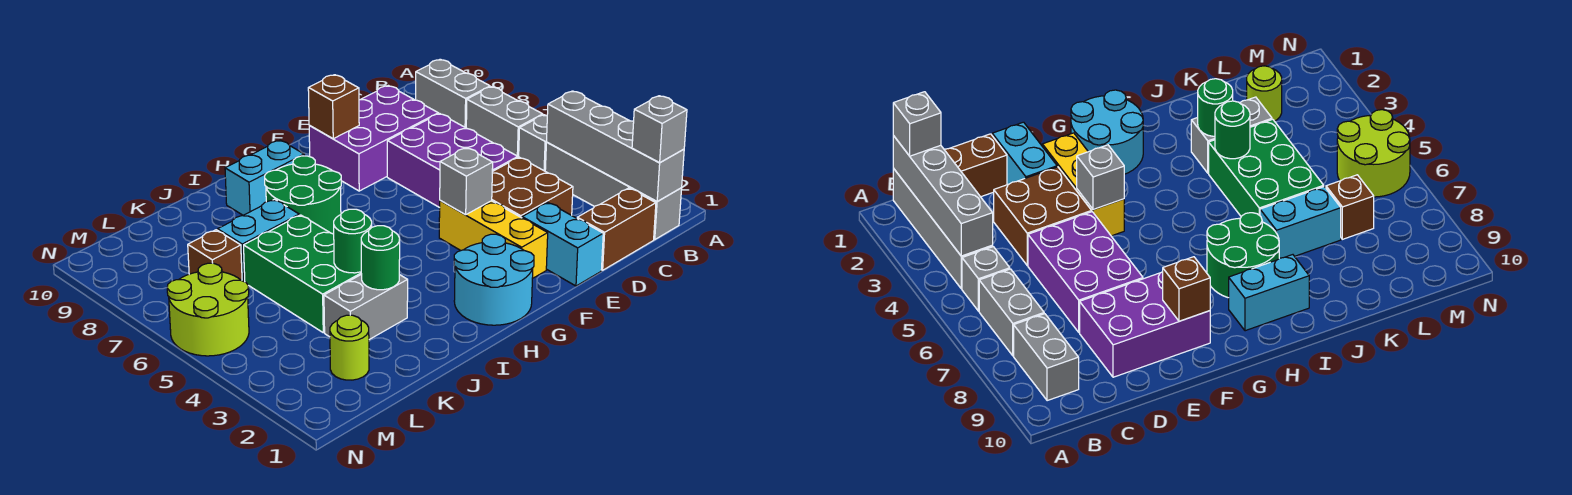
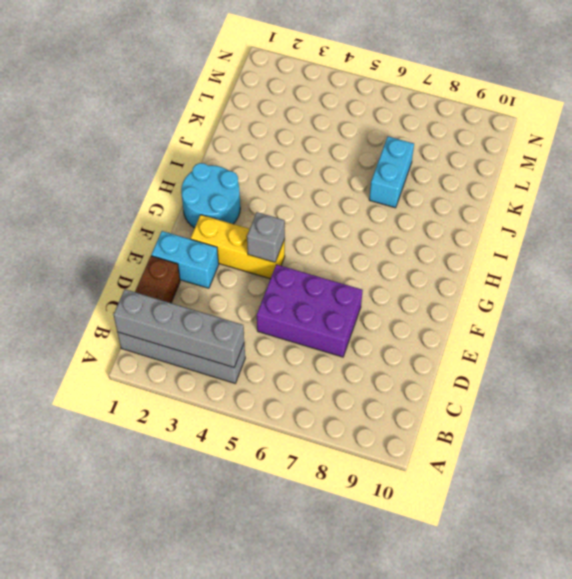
none -> grey 1x1 brick [519,115,547,171]
none -> grey 1x2 brick [466,87,543,157]
none -> grey 1x2 brick [416,59,490,128]

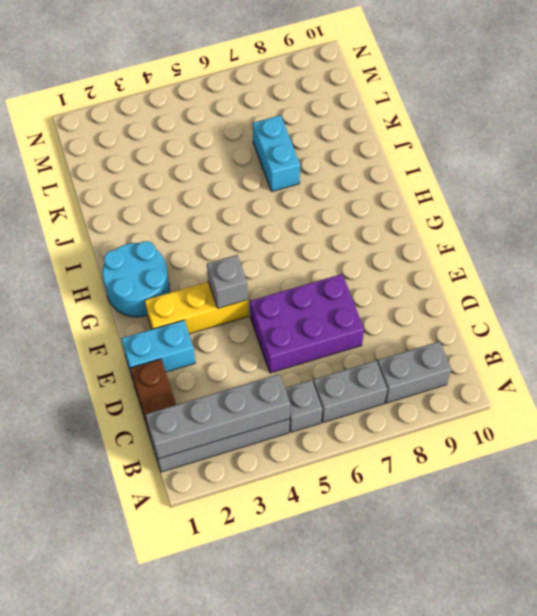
none -> brown 2x2 brick [492,157,573,218]
none -> purple 2x3 brick [309,86,438,191]
none -> green 2x2 round brick [265,156,341,234]

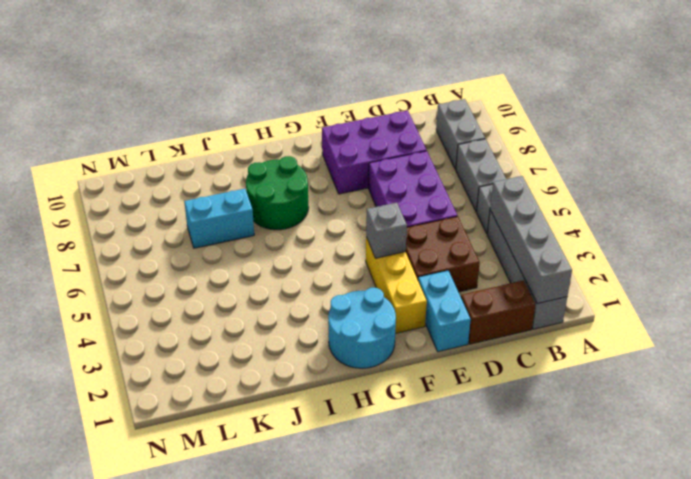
none -> cyan 1x2 brick [225,140,304,215]
none -> grey 1x2 brick [324,274,408,340]
none -> green 2x3 brick [244,215,361,333]

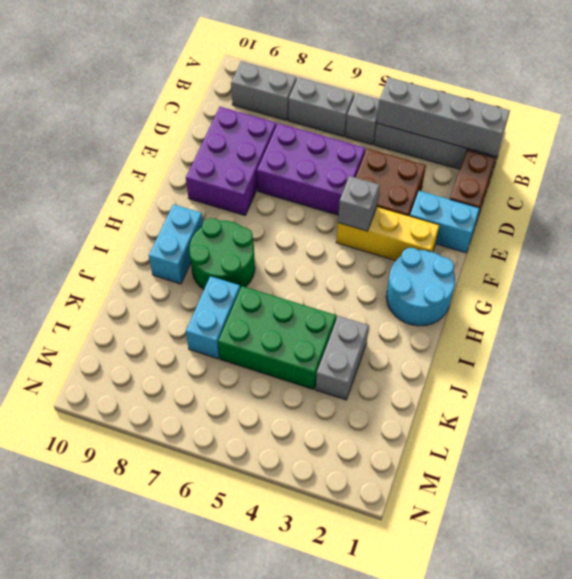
none -> lime 1x1 round brick [330,315,369,380]
none -> brown 1x1 brick [188,230,242,281]
none -> lime 2x2 round brick [167,263,249,356]

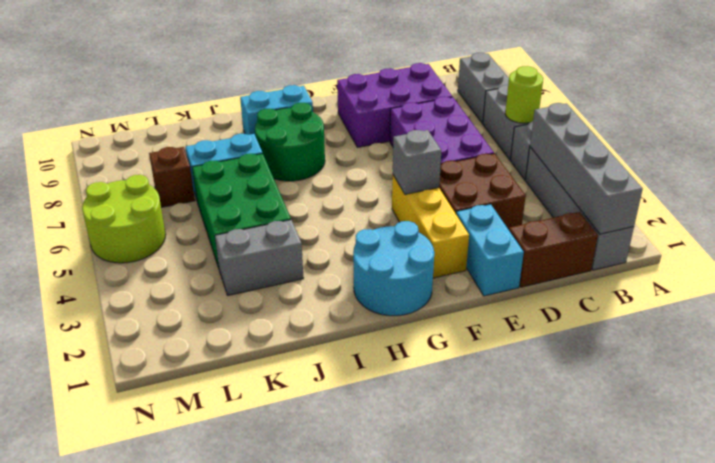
lime 1x1 round brick [505,66,543,123] -> lime 1x1 round brick moved to [330,315,369,380]
none -> brown 1x1 brick [308,75,359,139]
none -> green 1x1 round brick [361,226,400,290]
none -> green 1x1 round brick [334,209,372,273]

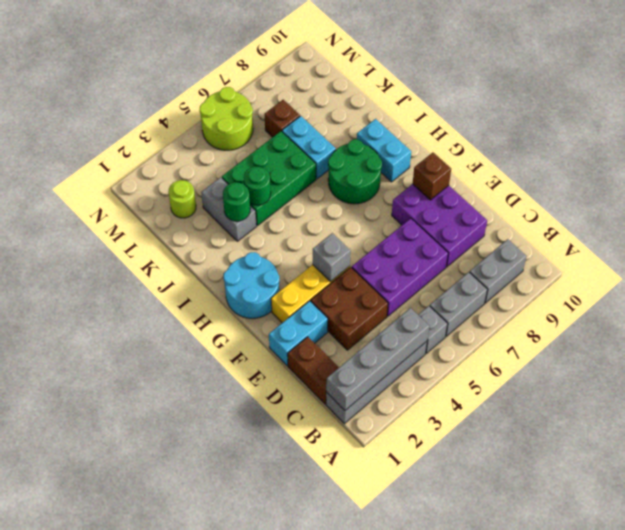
none -> grey 1x1 brick [632,96,687,163]

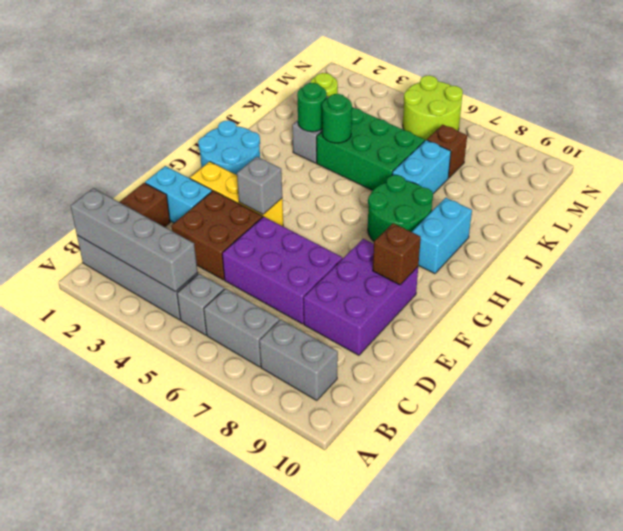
none -> grey 1x1 brick [632,96,687,163]

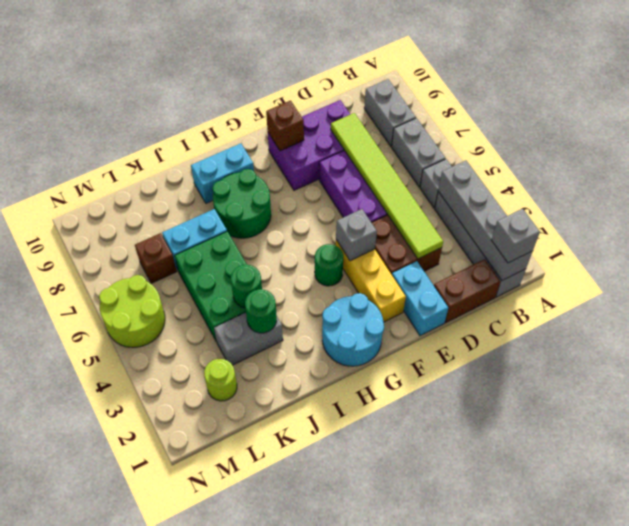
lime 1x6 tile [331,113,443,259] -> none
green 1x1 round brick [315,244,343,286] -> none

